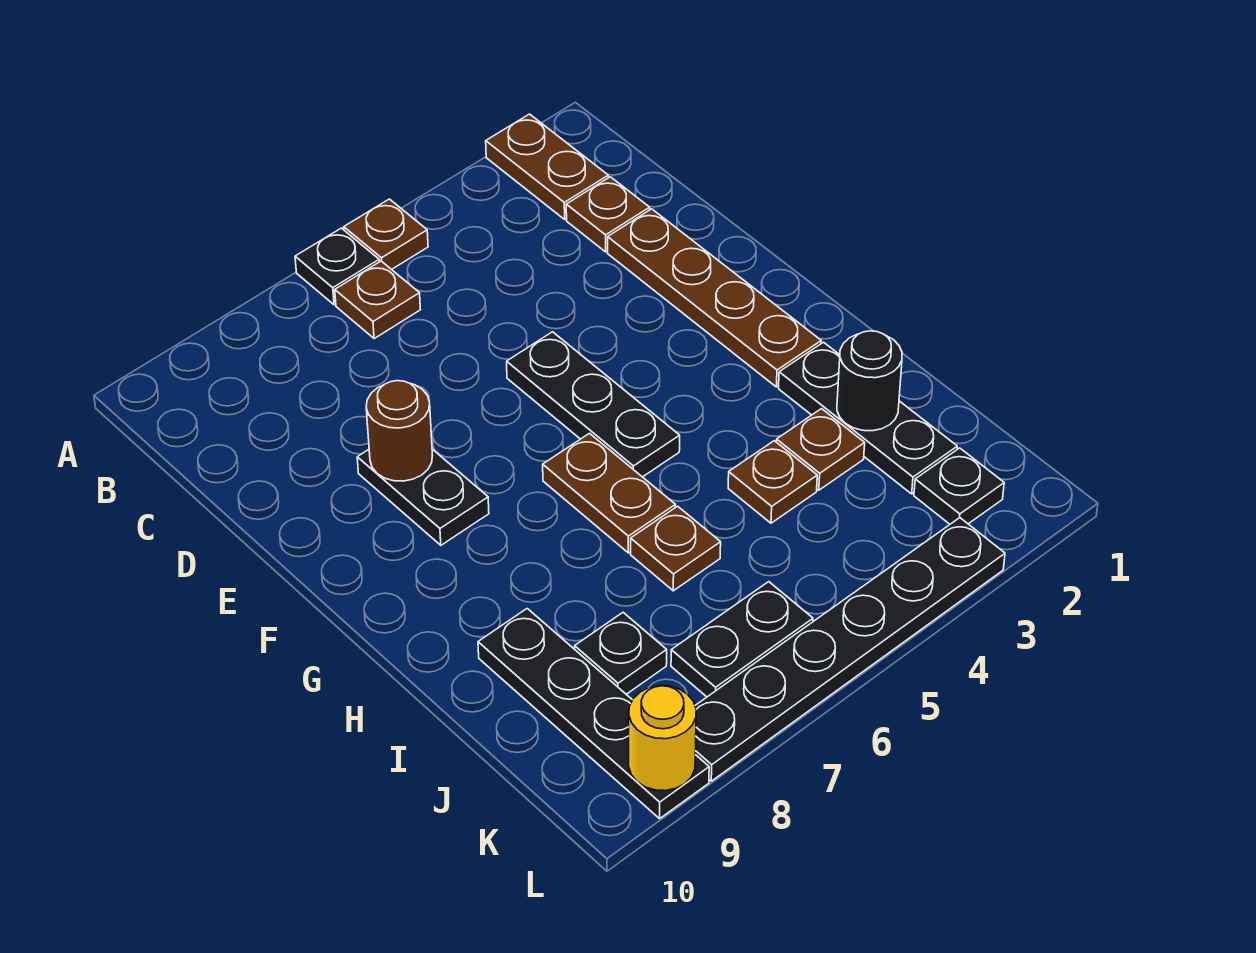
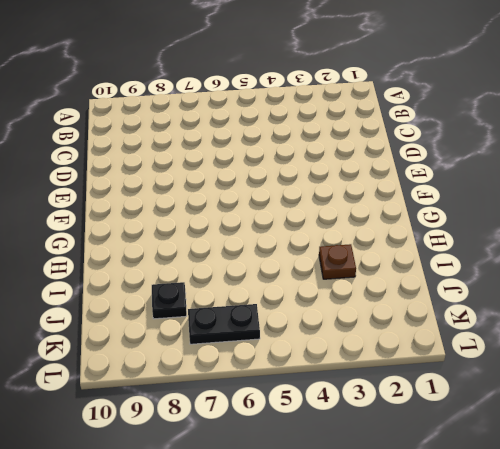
none -> brown 1x2 plate [486,114,608,219]
none -> brown 1x1 plate [344,199,428,270]
none -> black 1x1 plate [295,228,379,305]

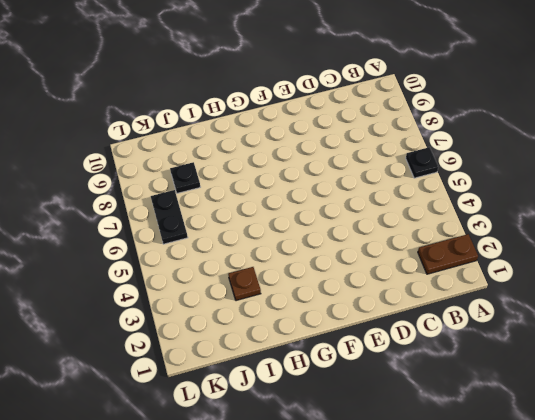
none -> brown 1x1 plate [344,199,428,270]
none -> brown 1x1 plate [335,261,420,338]
none -> brown 1x1 plate [566,177,650,252]

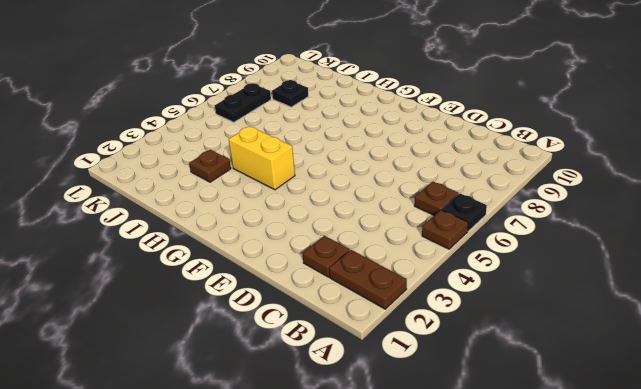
yellow 1x2 brick [229,126,295,190] -> none
none -> brown 1x4 plate [608,209,821,387]
none -> black 1x3 plate [507,332,680,477]
none -> black 1x2 plate [357,449,489,545]

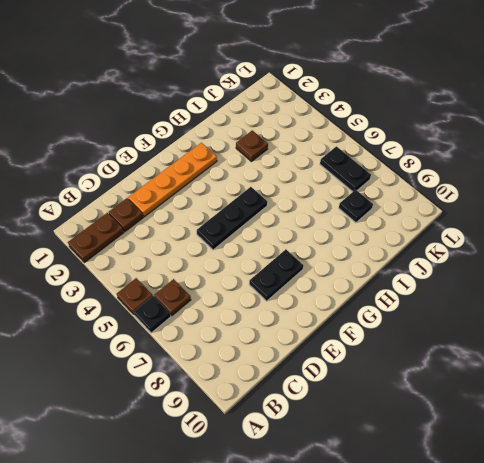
orange 1x4 plate [128,143,217,217] -> brown 1x4 plate [608,209,821,387]
none -> brown 1x2 plate [543,433,675,553]
none -> black 1x3 plate [779,342,957,494]
none -> brown 1x1 plate [728,441,817,523]

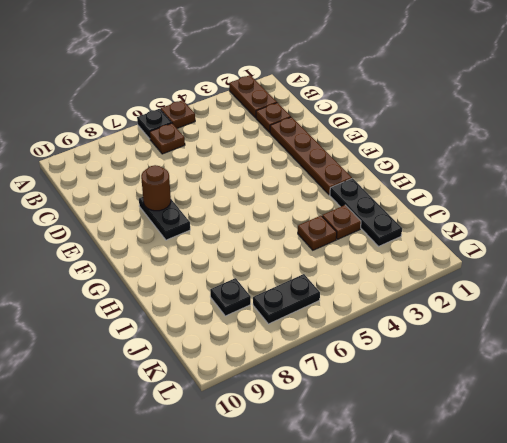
none -> black 1x3 plate [507,332,680,477]
none -> brown 1x2 plate [543,433,675,553]
none -> brown 1x1 plate [631,506,721,591]

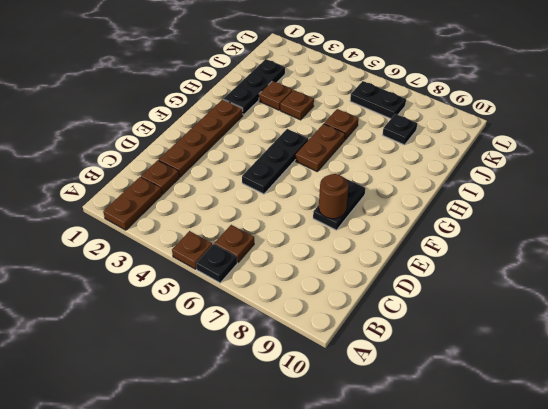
none -> black 1x4 plate [478,609,709,819]
none -> black 1x1 plate [914,448,1004,524]
none -> black 1x6 plate [695,518,1005,781]

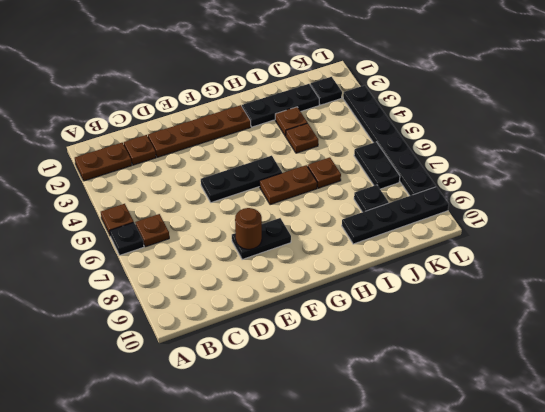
none -> black 1x1 round brick [837,331,902,431]
none -> yellow 1x1 round brick [629,686,696,791]

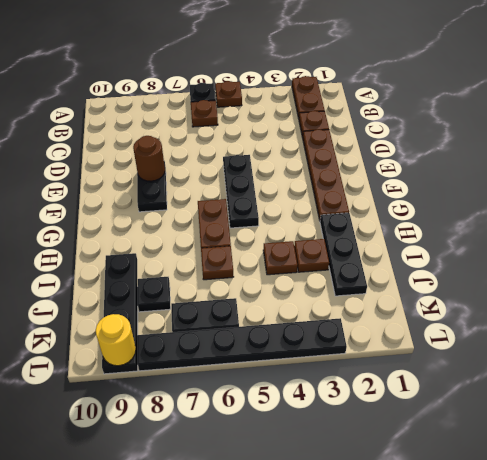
none -> black 1x1 plate [914,448,1004,524]
none -> black 1x1 round brick [837,331,902,431]

